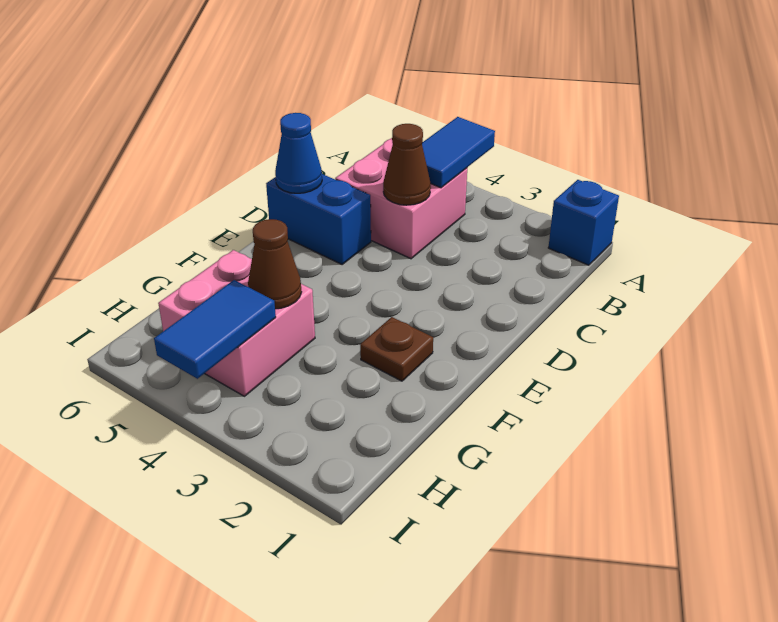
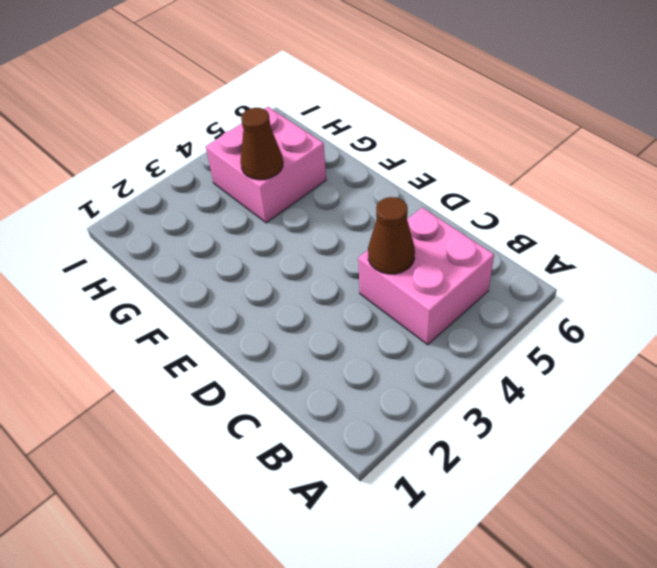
none -> blue 1x1 brick [548,180,619,265]
none -> blue 1x2 brick [266,174,371,264]

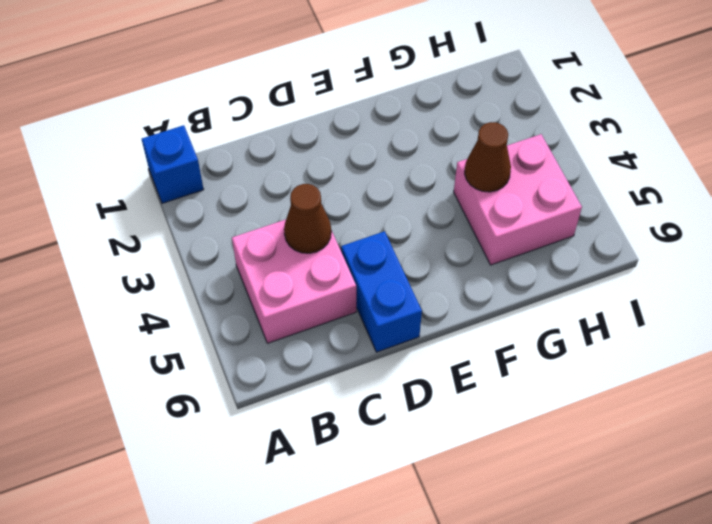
none -> brown 1x1 plate [360,317,433,381]
none -> blue 1x2 tile [422,117,495,188]

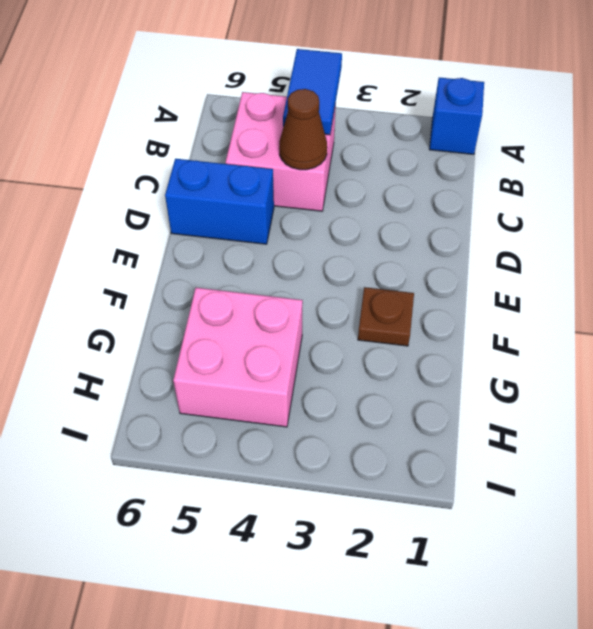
none -> blue 1x1 cone [275,113,322,193]
none -> brown 1x1 cone [248,219,301,309]

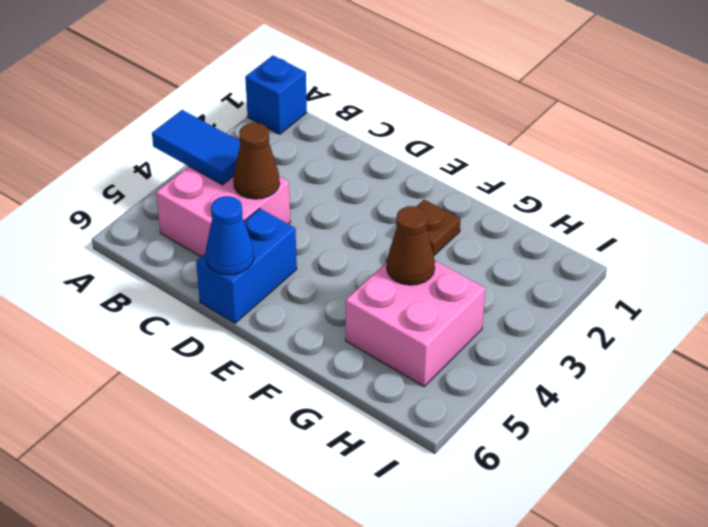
none -> blue 1x2 tile [154,280,276,379]

